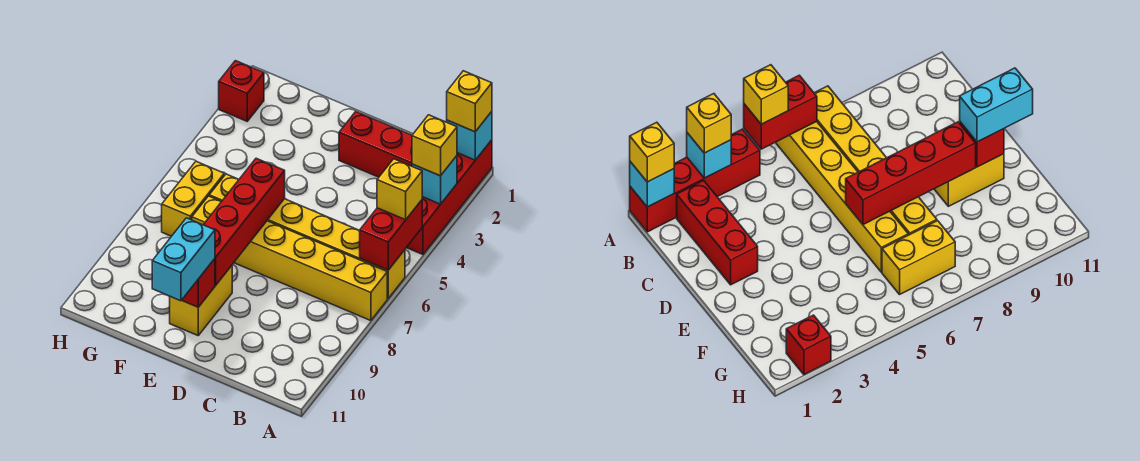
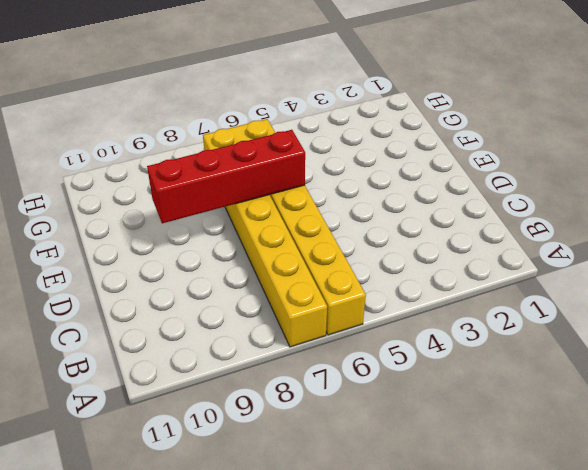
none -> red 1x4 brick [406,140,492,255]
none -> red 1x3 brick [339,112,412,177]
none -> yellow 1x2 brick [170,266,232,335]

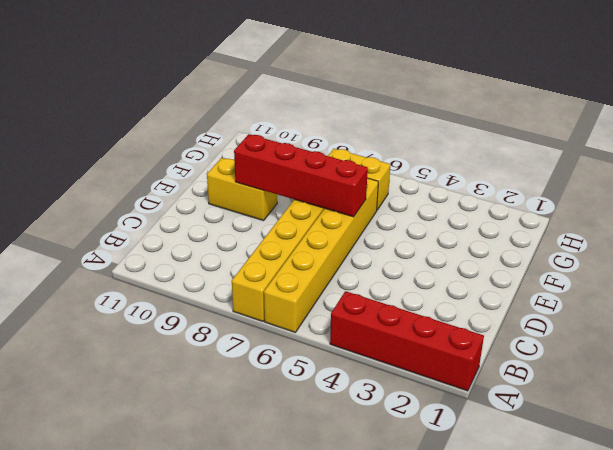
none -> red 1x3 brick [339,112,412,177]
none -> red 1x1 brick [219,61,264,121]
none -> cyan 1x1 brick [447,112,492,160]

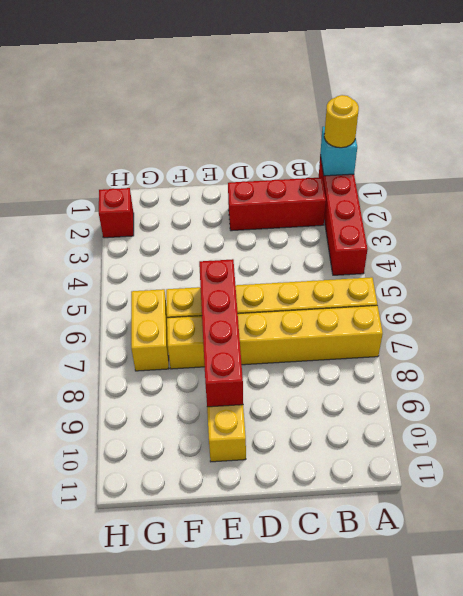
yellow 1x1 round brick [324,95,359,148] -> yellow 1x1 brick [447,71,492,132]
none -> cyan 1x1 brick [412,156,457,204]
none -> red 1x2 brick [360,200,422,270]
none -> red 1x1 brick [182,259,215,307]

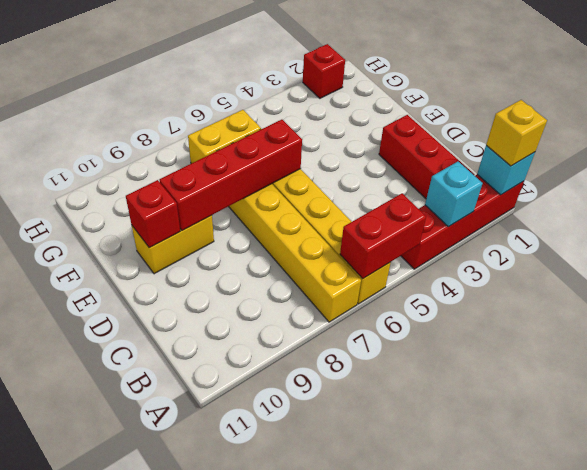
none -> yellow 1x1 brick [412,115,457,176]
none -> yellow 1x1 brick [377,159,422,220]
none -> cyan 1x2 brick [152,218,215,301]

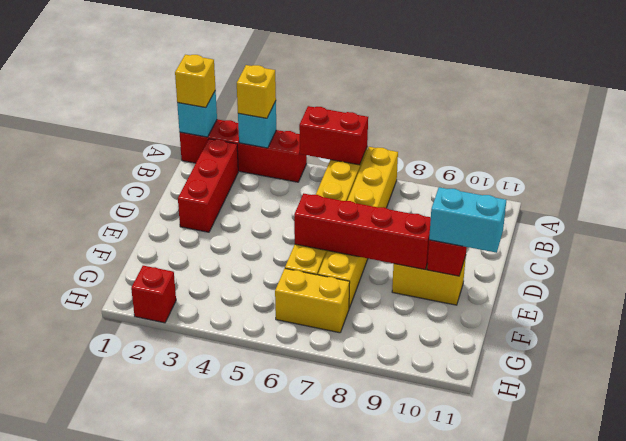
none -> yellow 1x1 brick [377,159,422,220]

